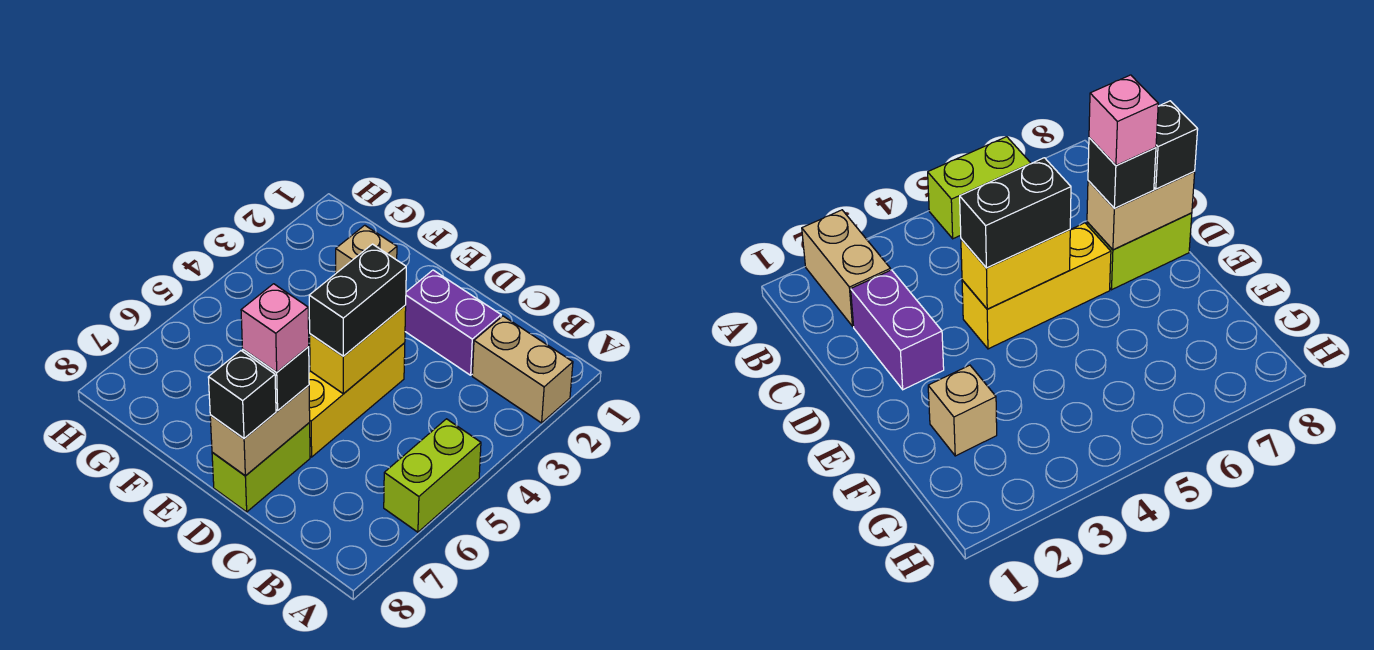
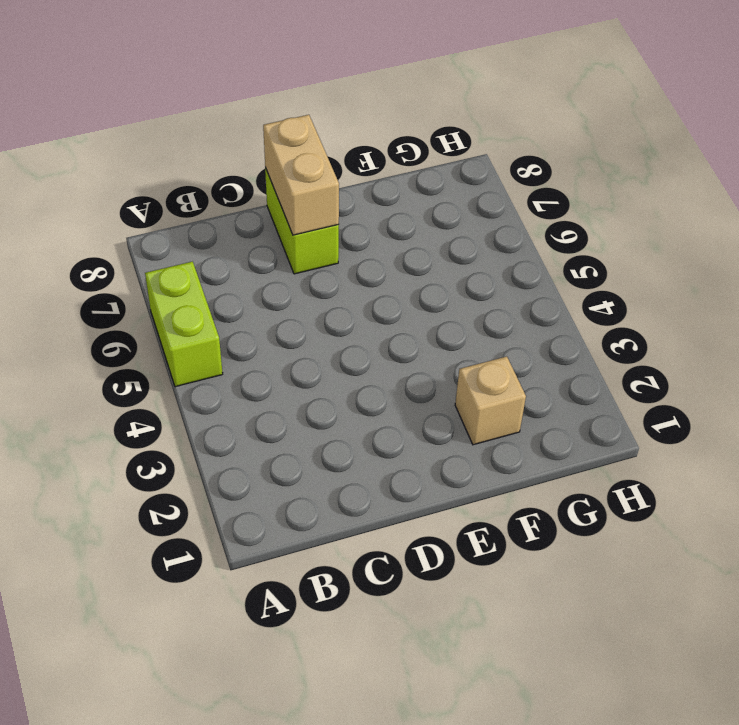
none -> tan 1x2 brick [472,316,573,423]
none -> purple 1x2 brick [405,270,501,375]
none -> yellow 1x3 brick [309,343,405,457]

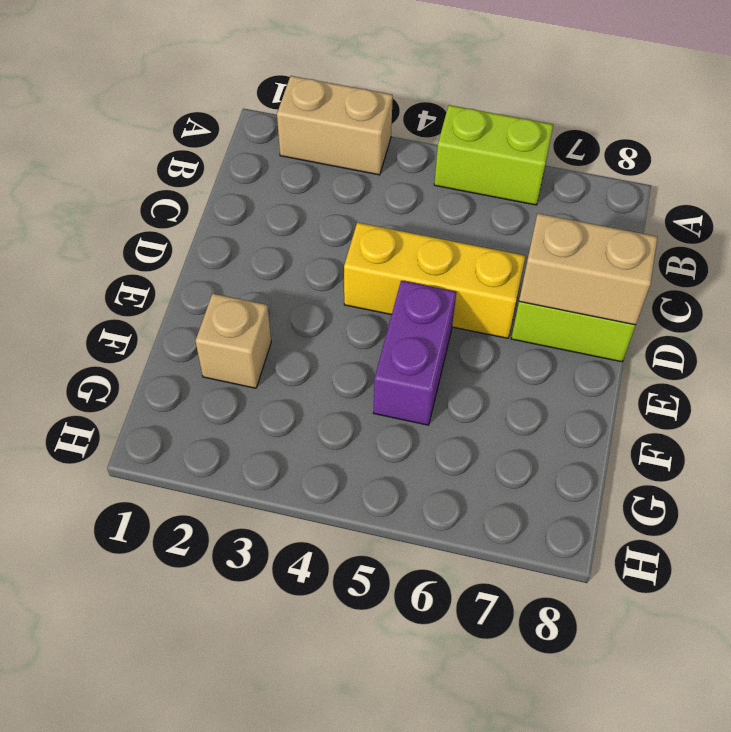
tan 1x2 brick [277,76,393,175] -> tan 1x2 brick turned to [472,316,573,423]
purple 1x2 brick [373,281,456,425] -> purple 1x2 brick moved to [405,270,501,375]
none -> yellow 1x2 brick [310,305,406,394]
none -> black 1x2 brick [309,244,406,356]
none -> black 1x1 brick [243,347,309,411]

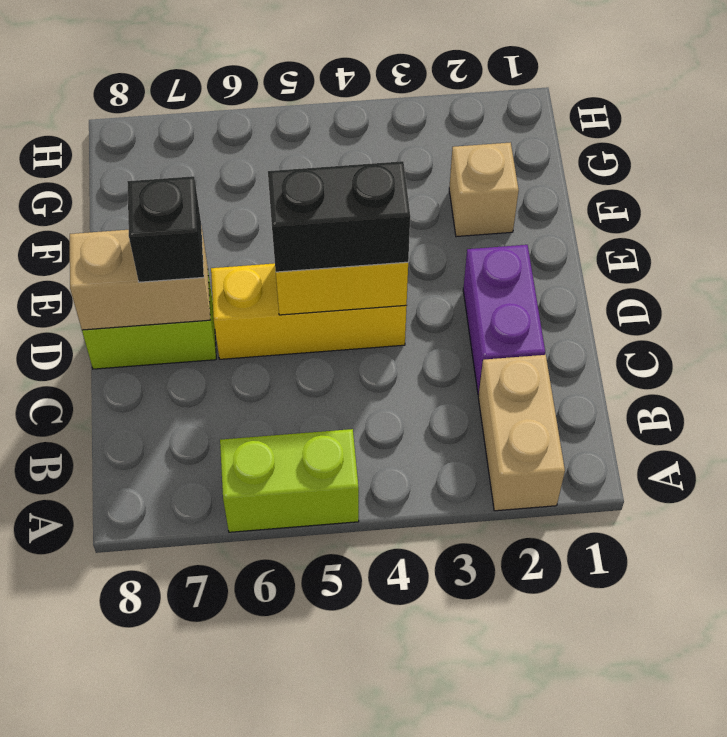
none -> black 1x1 brick [208,351,276,438]
none -> pink 1x1 brick [241,284,309,372]

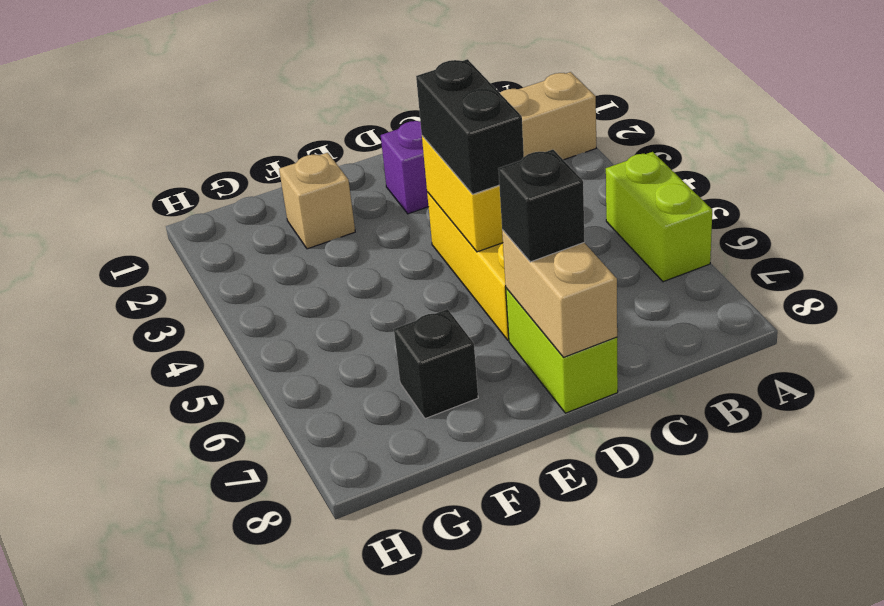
black 1x1 brick [394,309,478,419] -> black 1x1 brick moved to [208,351,276,438]
none -> pink 1x1 brick [241,284,309,372]

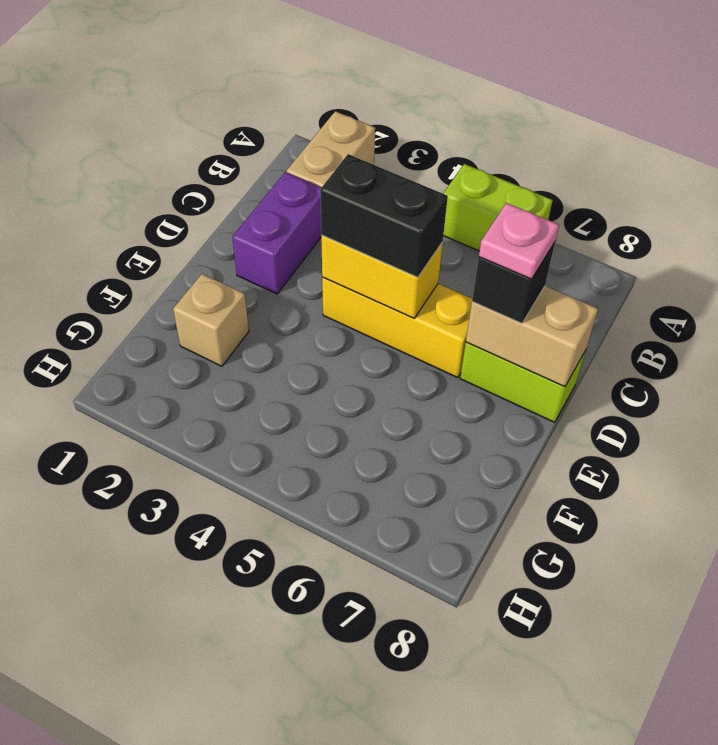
pink 1x1 plate [479,203,559,279] -> pink 1x1 brick [241,284,309,372]
none -> black 1x1 brick [208,351,276,438]

